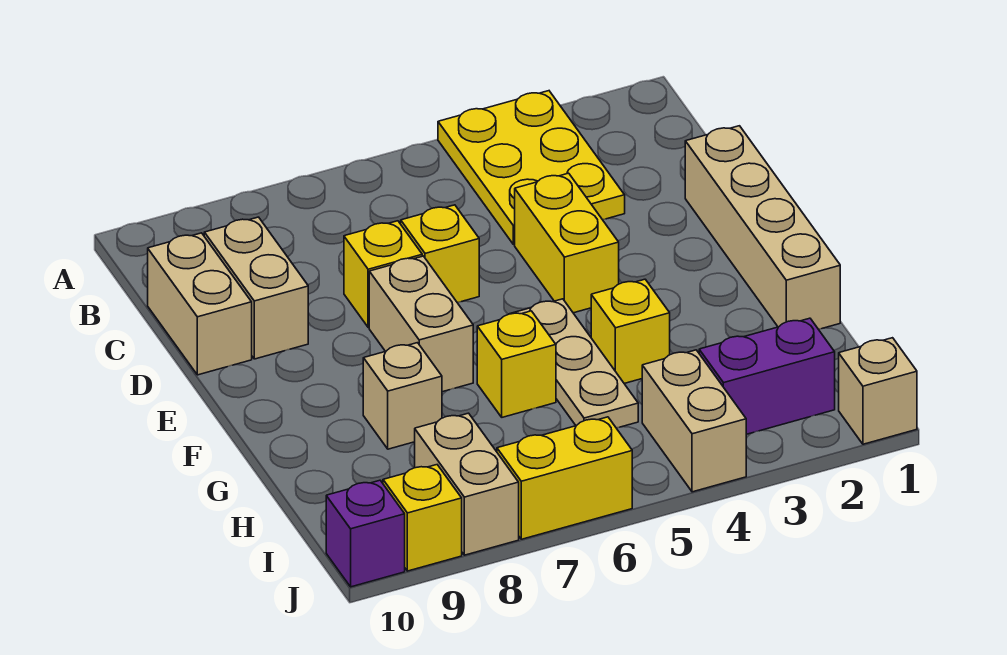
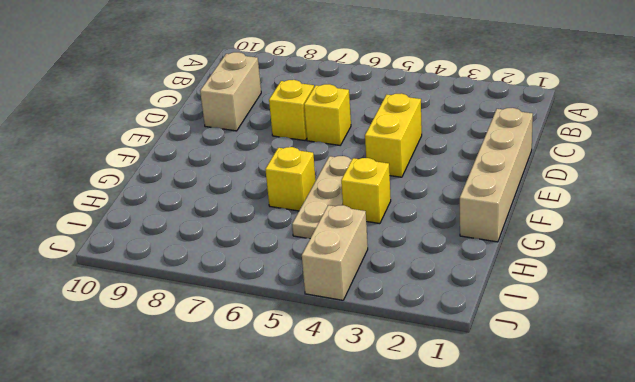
none -> yellow 2x3 plate [438,91,625,245]
none -> tan 1x2 brick [148,233,252,375]
none -> tan 1x2 brick [369,256,473,392]

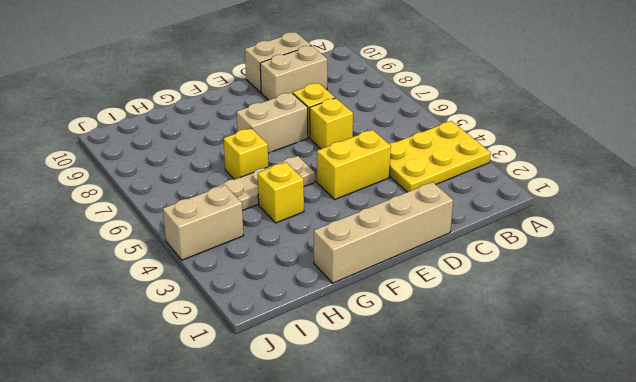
none -> tan 1x1 brick [363,343,442,449]
none -> purple 1x2 brick [699,318,835,434]
none -> tan 1x2 brick [415,413,519,555]

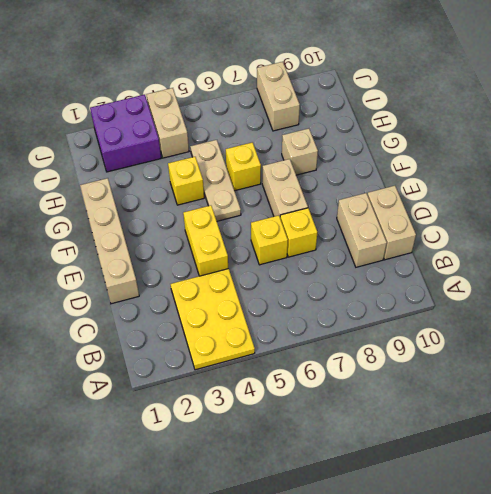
purple 2x2 brick [90,95,161,172] -> purple 1x2 brick [699,318,835,434]
none -> tan 1x1 brick [839,338,917,444]
none -> yellow 1x2 brick [497,417,632,539]
none -> yellow 1x1 brick [383,465,462,571]

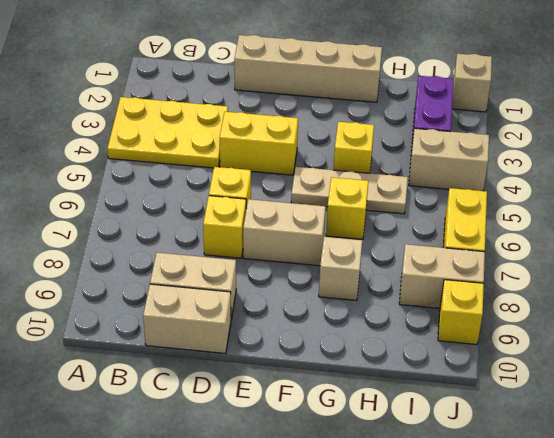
none -> purple 1x1 brick [326,480,405,587]

